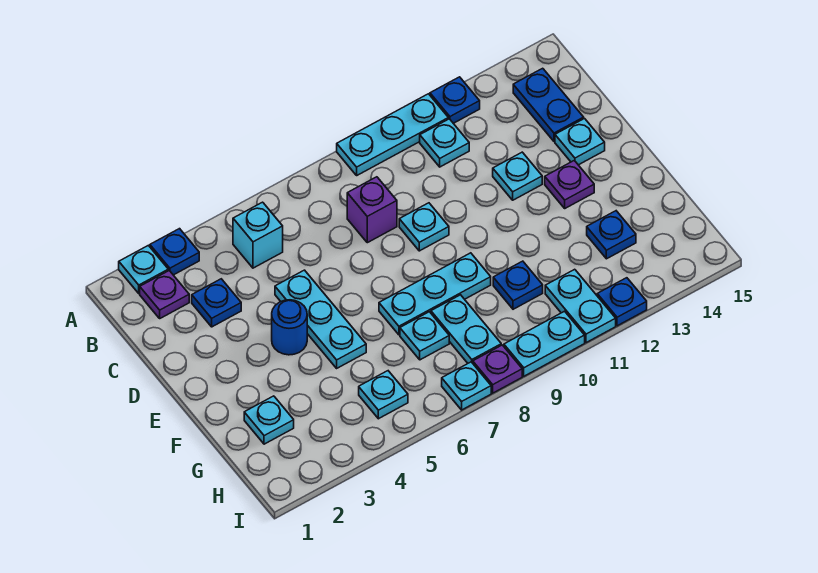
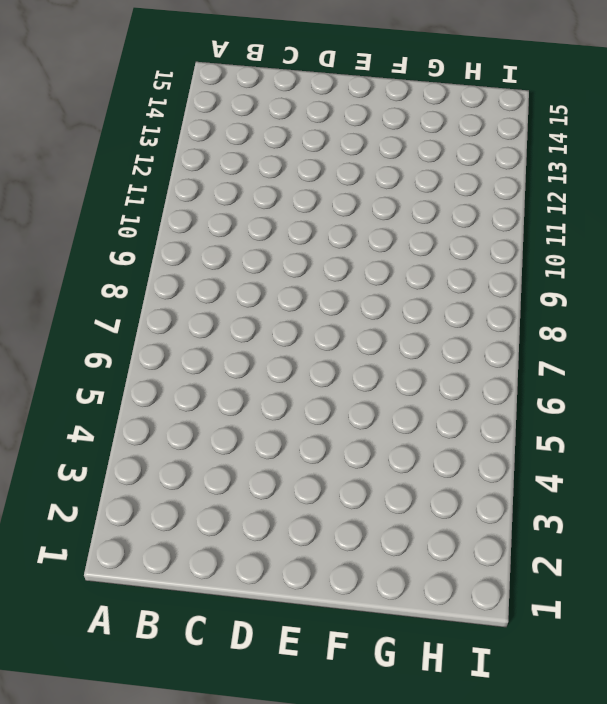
none -> cyan 1x1 plate [119,245,168,293]
none -> blue 1x1 plate [150,229,199,275]
none -> cyan 1x3 plate [337,94,448,175]

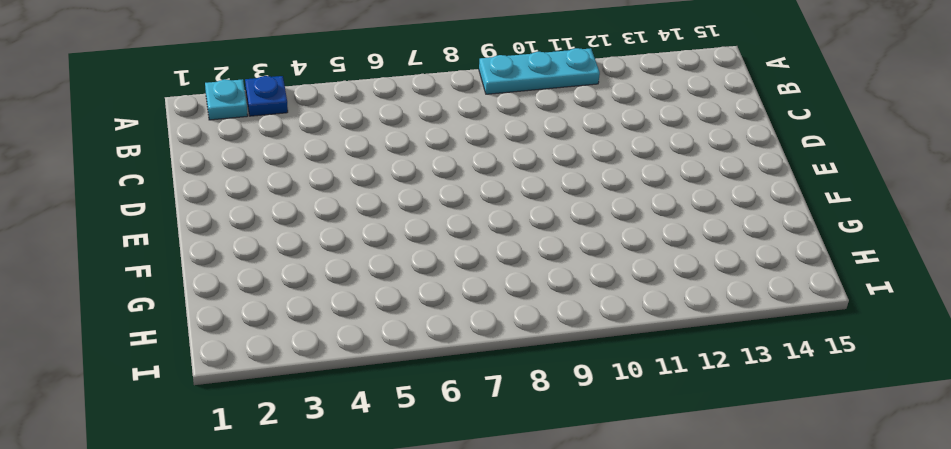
none -> blue 1x1 plate [430,77,480,123]
none -> purple 1x1 plate [140,271,189,318]
none -> cyan 1x1 brick [233,202,283,268]

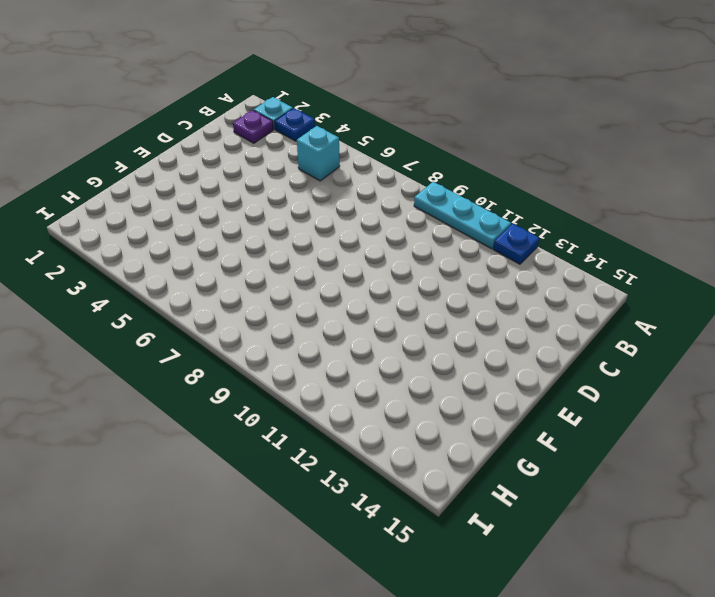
none -> cyan 1x1 plate [420,119,469,167]
none -> blue 1x2 plate [513,68,584,142]
none -> blue 1x1 plate [192,279,241,327]

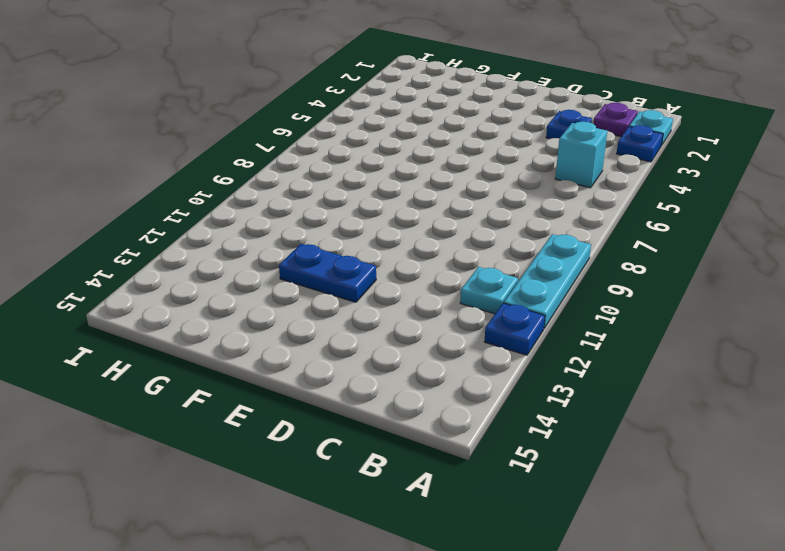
blue 1x2 plate [279,244,376,302] -> blue 1x2 plate moved to [513,68,584,142]
none -> purple 1x1 brick [347,177,397,243]
none -> cyan 1x3 plate [275,270,366,368]
none -> cyan 1x1 plate [399,203,449,251]

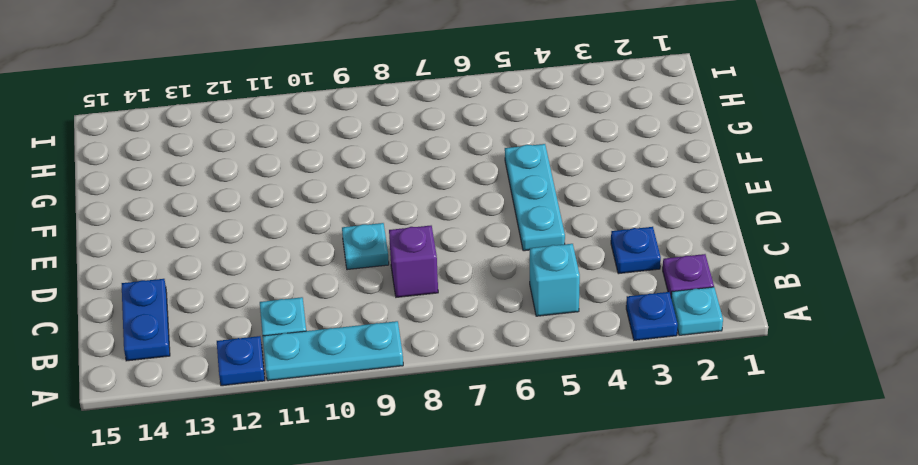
none -> cyan 1x1 plate [493,152,542,200]
none -> cyan 1x1 plate [555,119,605,165]
none -> blue 1x1 round brick [272,300,307,355]

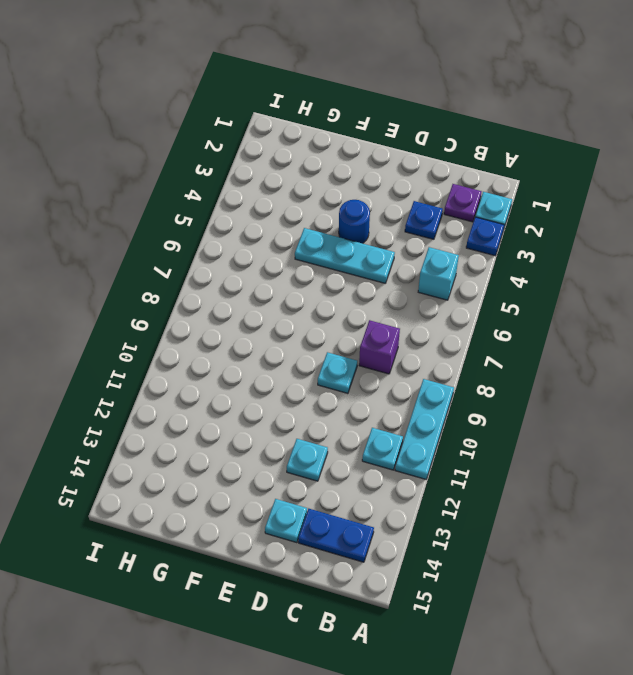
none -> blue 1x1 plate [430,77,480,123]
none -> purple 1x1 plate [545,160,594,208]
none -> cyan 1x3 plate [379,253,491,335]

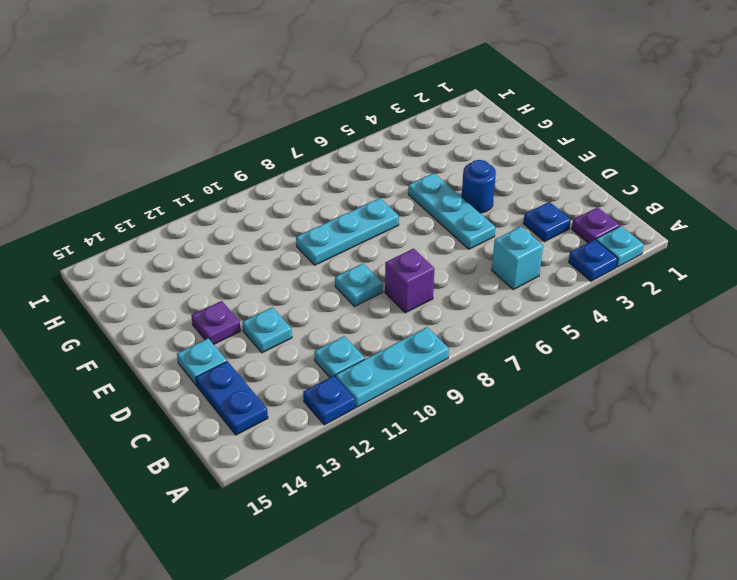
none -> cyan 1x1 plate [244,396,294,444]
none -> cyan 1x1 plate [400,312,449,360]
none -> cyan 1x2 plate [431,295,501,363]

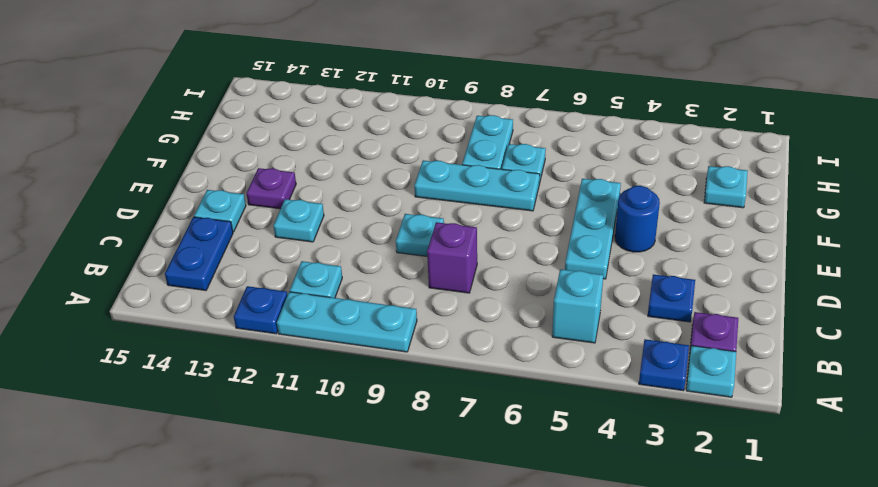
none -> blue 1x1 plate [493,261,543,309]
none -> blue 1x1 plate [587,211,636,259]
none -> cyan 1x1 plate [359,371,408,419]

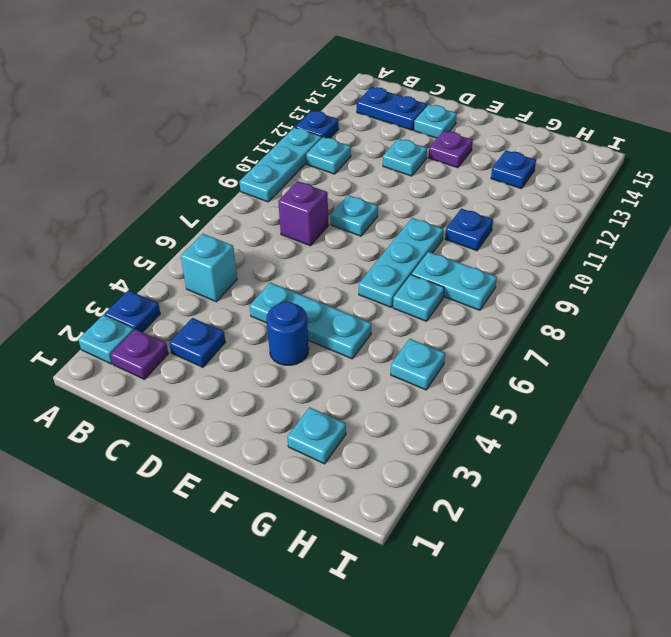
none -> cyan 1x2 plate [545,269,616,343]
none -> cyan 1x1 plate [442,362,491,410]
none -> purple 1x1 plate [473,345,522,393]

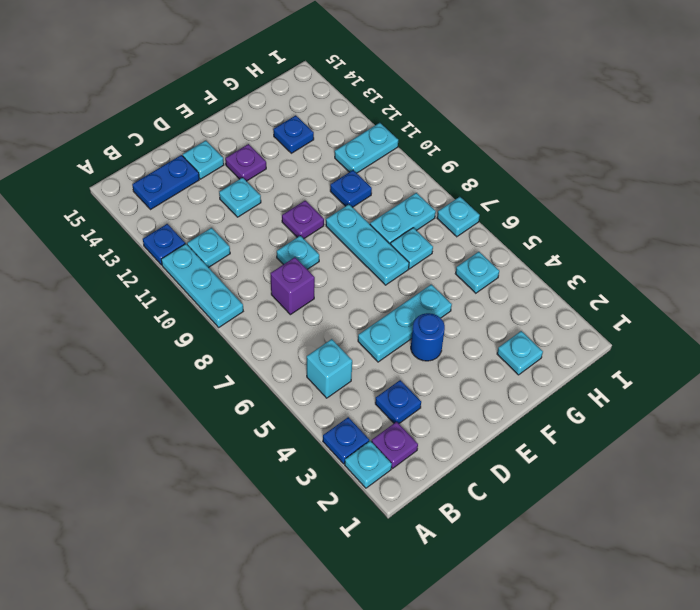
purple 1x1 plate [282,201,324,239] -> purple 1x1 plate moved to [473,345,522,393]
none -> cyan 1x2 plate [504,311,585,376]
none -> blue 1x1 plate [597,278,647,326]

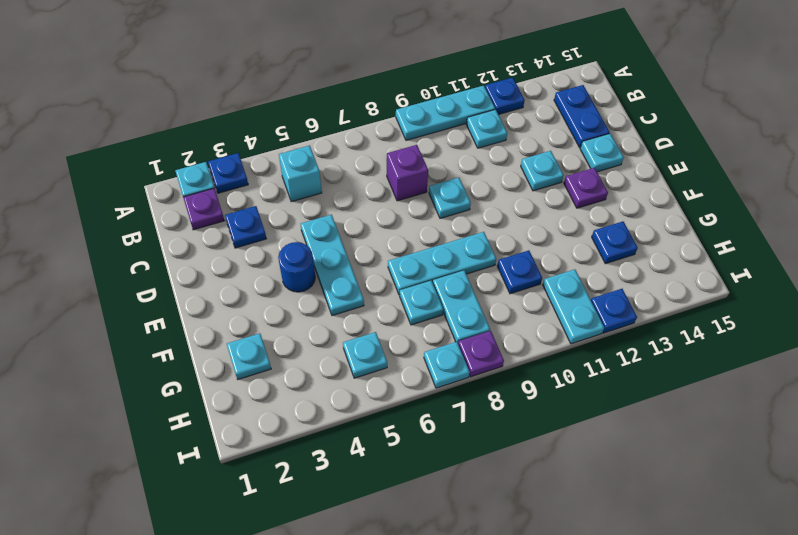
none -> cyan 1x2 plate [504,311,585,376]

